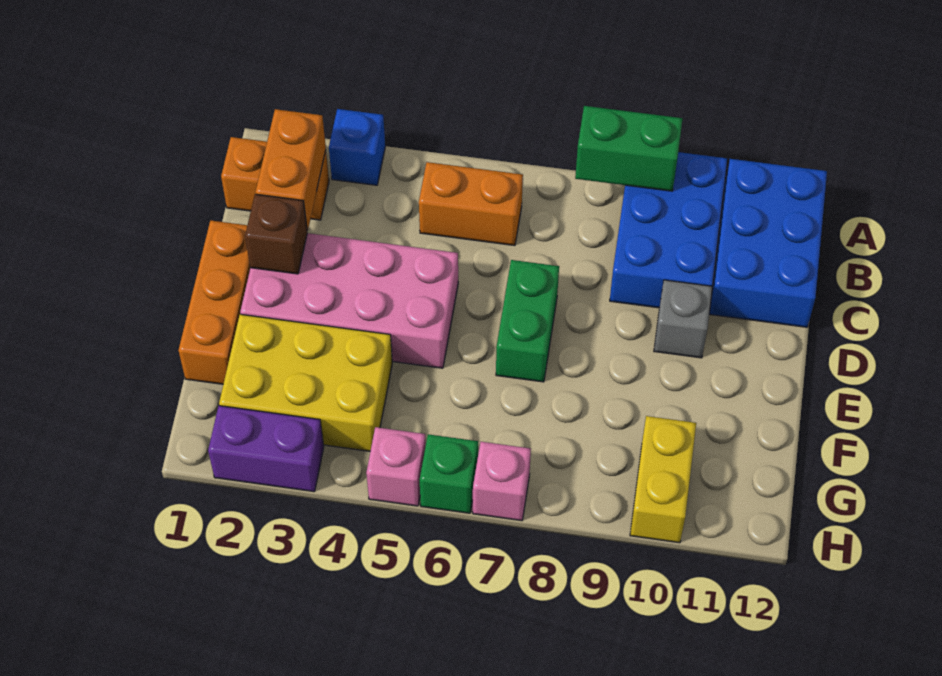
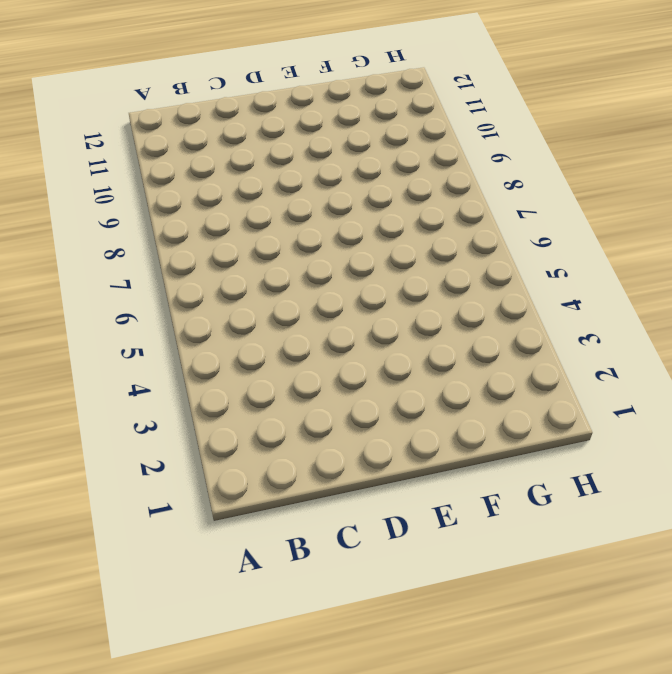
none -> blue 1x1 brick [329,109,385,185]
none -> blue 2x3 brick [610,152,727,308]
none -> blue 2x3 brick [710,159,827,327]

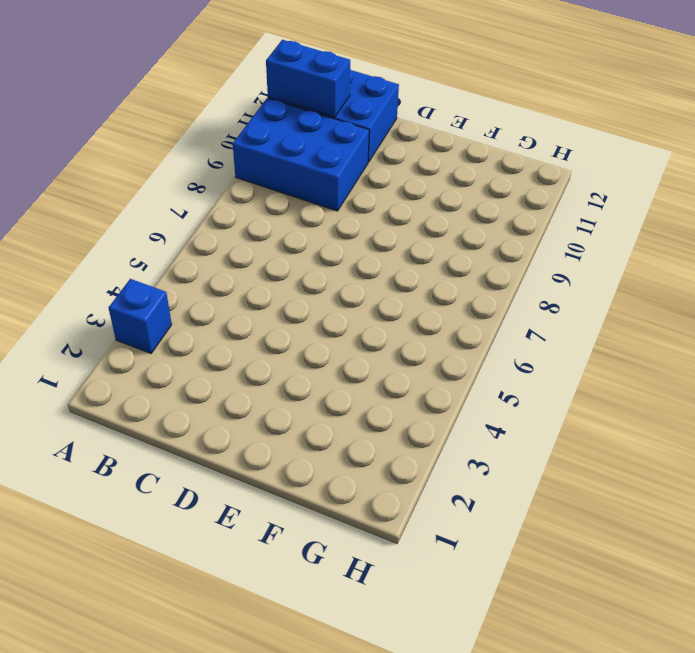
blue 1x2 brick [266,40,350,117] -> none
none -> orange 1x2 brick [221,137,329,220]
none -> orange 1x2 brick [419,162,523,246]
none -> orange 1x3 brick [179,220,250,384]

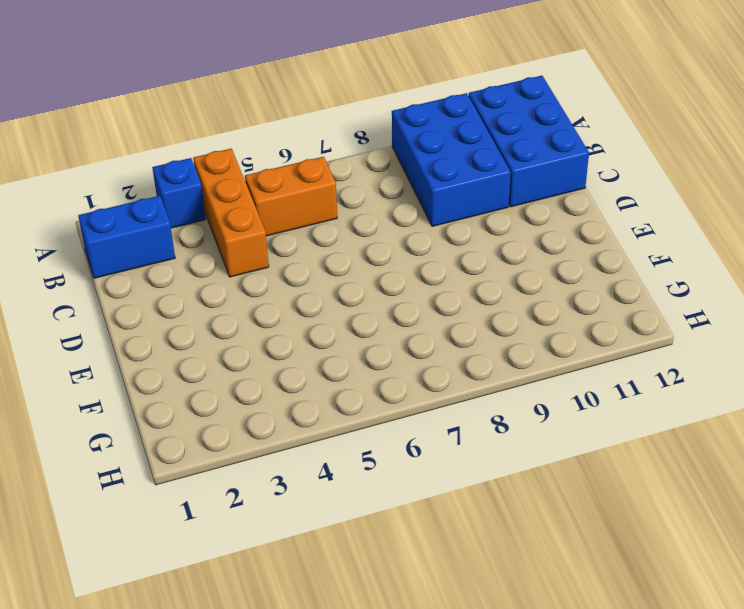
orange 1x3 brick [193,149,269,277] -> orange 1x3 brick moved to [179,220,250,384]
blue 1x2 brick [78,196,175,278] -> orange 1x2 brick [221,137,329,220]
none -> pink 2x4 brick [240,233,458,368]
none -> green 1x2 brick [496,260,559,382]
none -> grey 1x1 brick [654,280,712,358]

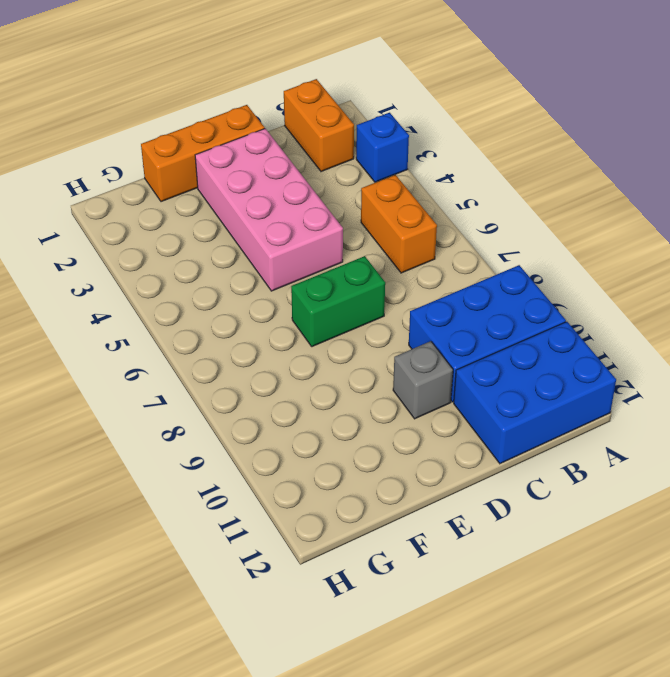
none -> yellow 2x3 brick [219,314,392,451]
none -> yellow 1x2 brick [630,416,696,543]
none -> purple 1x2 brick [208,406,324,492]

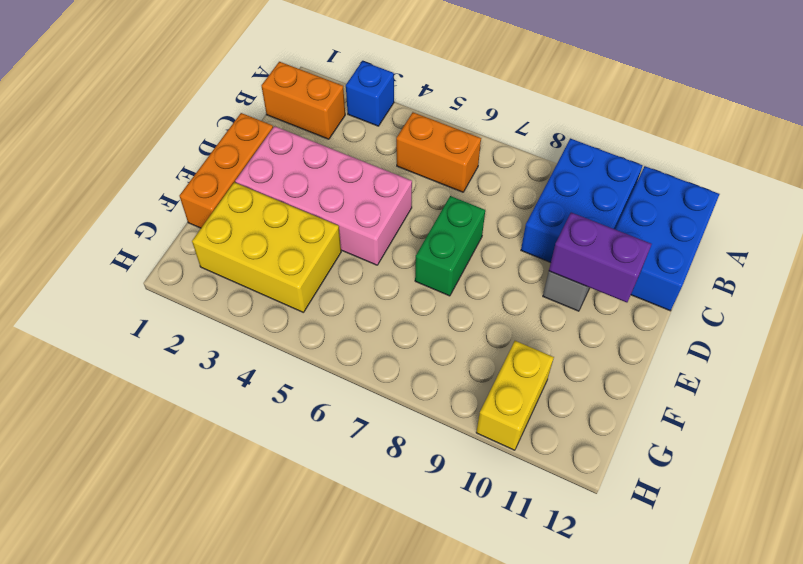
purple 1x2 brick [549,213,652,302] -> purple 1x2 brick moved to [208,406,324,492]
none -> pink 1x1 brick [366,427,426,506]
none -> green 1x1 brick [420,434,478,513]
none -> pink 1x1 brick [473,442,531,521]

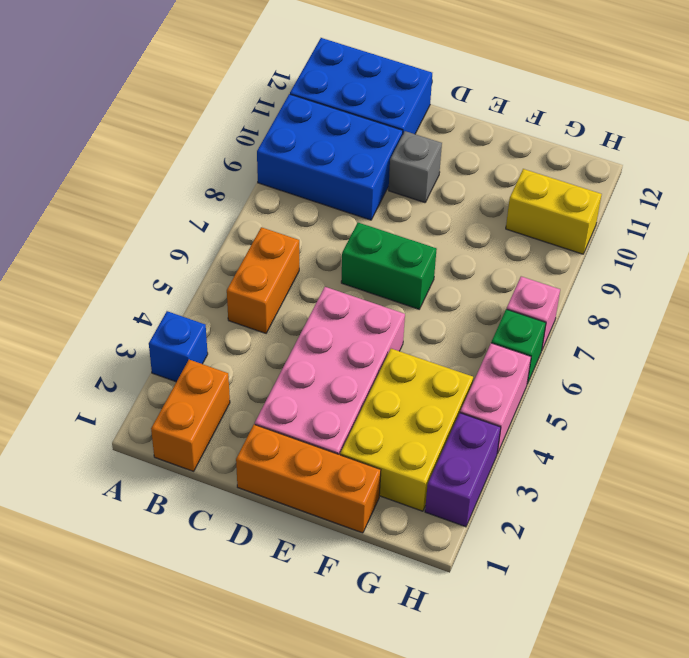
pink 1x2 brick [460,343,531,454] -> pink 1x1 brick [366,427,426,506]
none -> green 1x2 brick [575,106,683,191]
none -> orange 1x2 brick [255,109,326,231]
none -> brown 1x1 brick [245,194,307,274]

